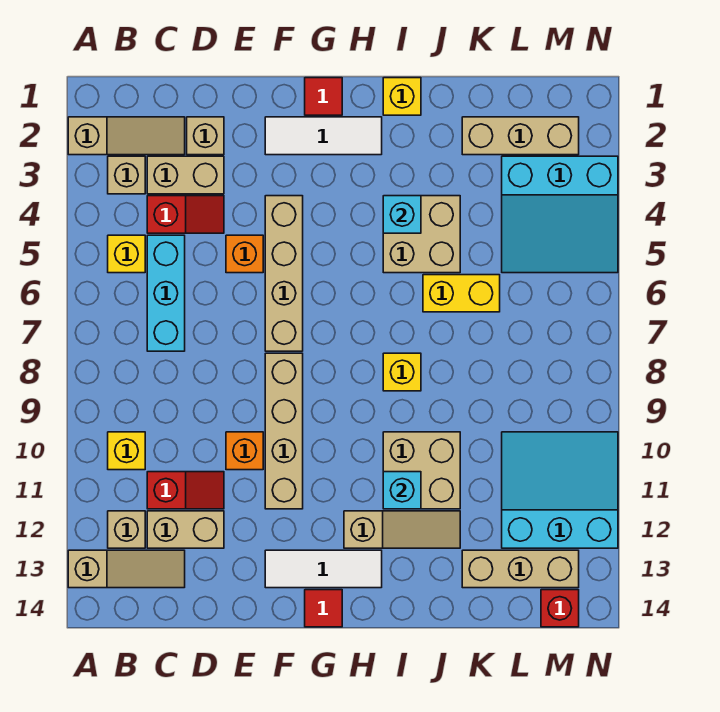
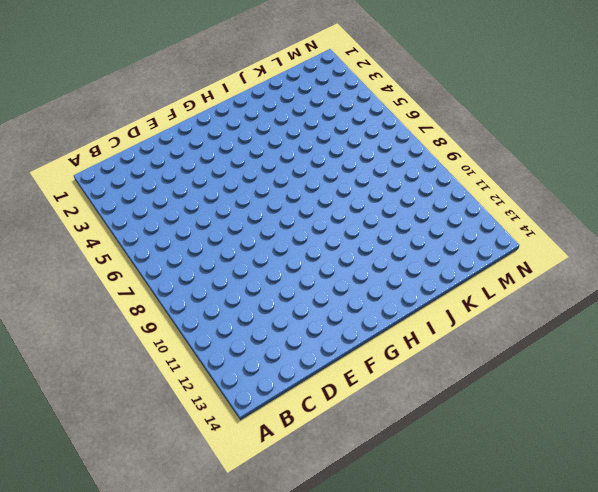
none -> tan 1x3 slope [68,117,185,155]
none -> tan 1x3 slope [68,550,185,588]
none -> tan 1x1 brick [108,156,145,194]
none -> yellow 1x1 brick [108,235,145,273]

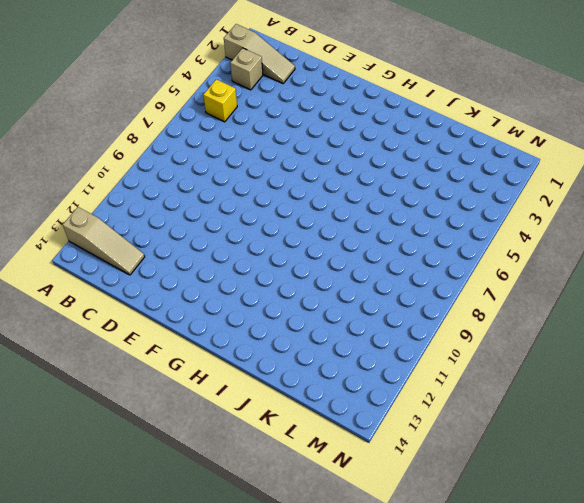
none -> yellow 1x1 brick [108,432,145,470]
none -> tan 1x1 brick [108,511,145,548]
none -> tan 1x2 brick [147,156,224,194]
none -> red 1x2 slope [147,196,224,233]

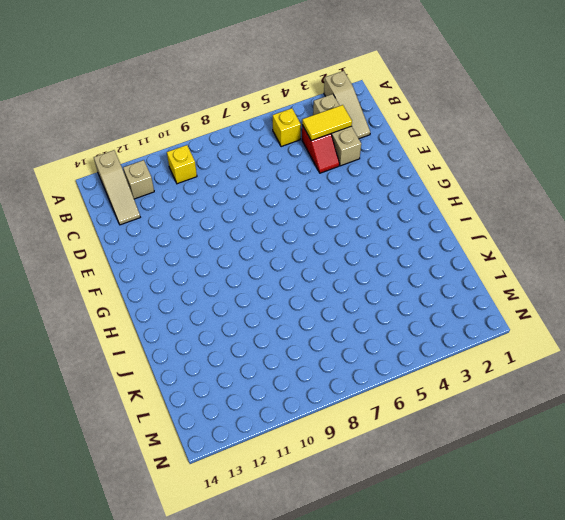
yellow 1x2 tile [302,105,352,141] -> none
none -> cyan 1x3 brick [147,235,185,351]
none -> red 1x2 slope [147,472,224,509]
none -> tan 1x2 brick [147,511,224,548]
none -> tan 1x1 brick [187,117,224,155]

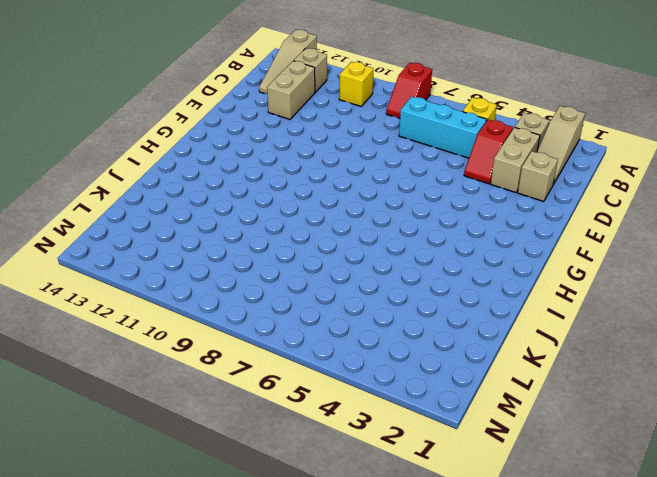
red 1x2 slope [386,62,432,118] -> red 1x2 slope moved to [147,472,224,509]
none -> orange 1x1 brick [226,235,263,273]
none -> orange 1x1 brick [226,432,263,470]
none -> white 1x3 tile [265,117,382,155]
none -> tan 1x4 brick [265,196,303,351]

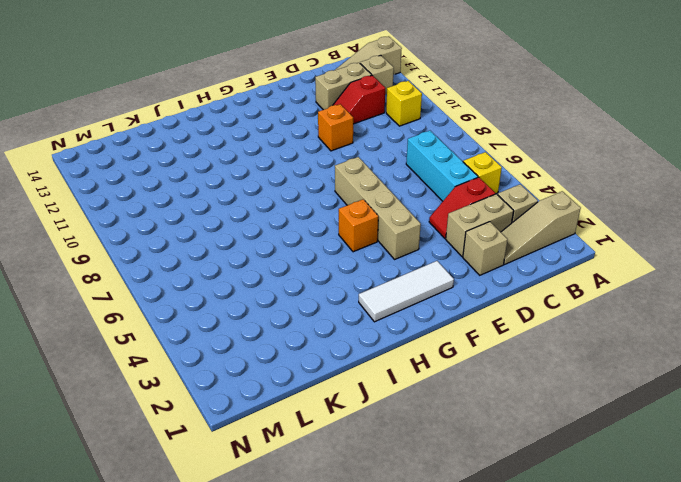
orange 1x1 brick [339,199,378,252] -> orange 1x1 brick moved to [226,235,263,273]
none -> tan 1x4 brick [265,353,303,509]
none -> white 1x3 tile [265,550,382,588]
none -> red 1x1 tile [305,78,342,115]
none -> red 1x1 tile [305,590,342,627]

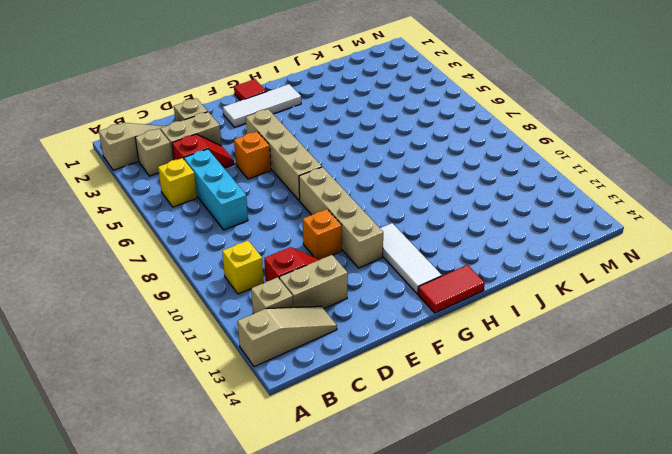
white 1x3 tile [380,223,442,294] -> white 1x3 tile turned to [265,550,382,588]
red 1x2 tile [418,265,485,313] -> red 1x1 tile [305,590,342,627]
none -> tan 1x3 slope [344,511,460,548]
none -> yellow 1x1 brick [383,78,421,115]
none -> tan 2x2 brick [383,196,460,273]
none -> yellow 1x1 brick [383,353,421,391]

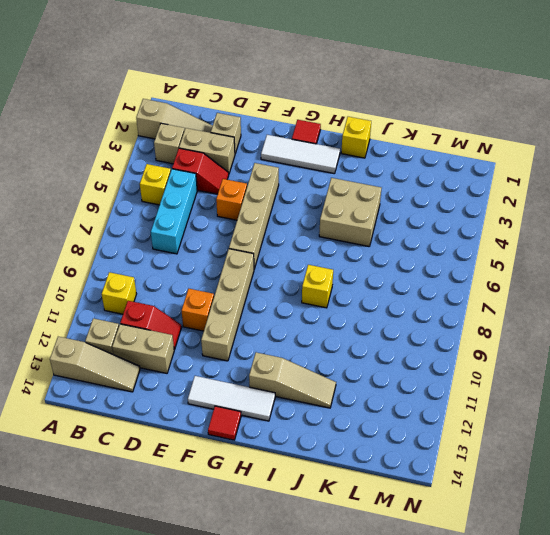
none -> tan 2x2 brick [383,432,460,509]
none -> yellow 1x2 brick [423,275,500,312]
none -> tan 1x3 brick [462,117,579,155]
none -> tan 1x3 brick [462,550,579,588]

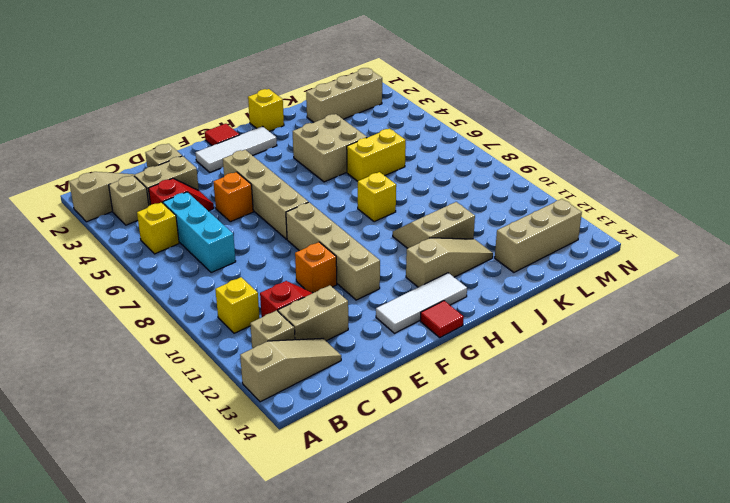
tan 2x2 slope [393,202,475,248] -> tan 2x2 brick [383,432,460,509]
none -> cyan 3x3 slope [502,156,618,273]
none -> cyan 3x3 slope [502,432,618,548]
none -> red 1x1 brick [541,590,579,627]
none -> cyan 1x1 brick [383,196,421,233]

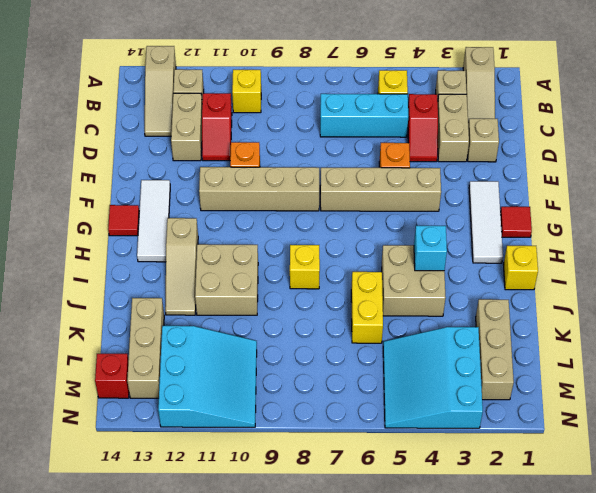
none -> cyan 1x1 brick [383,472,421,509]

